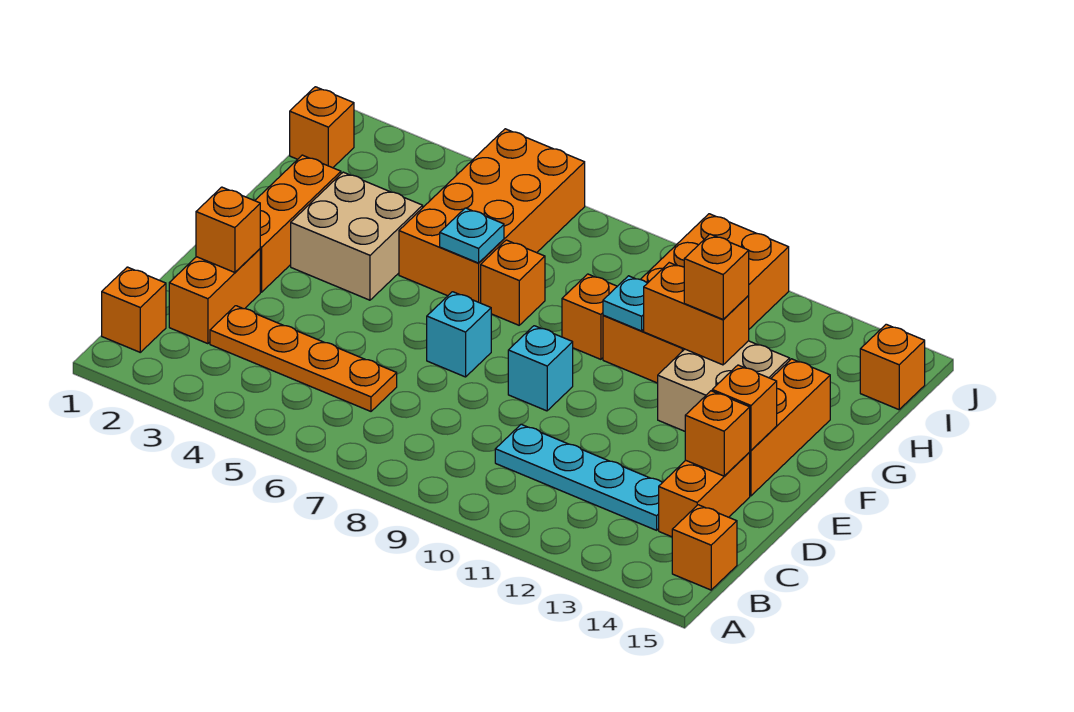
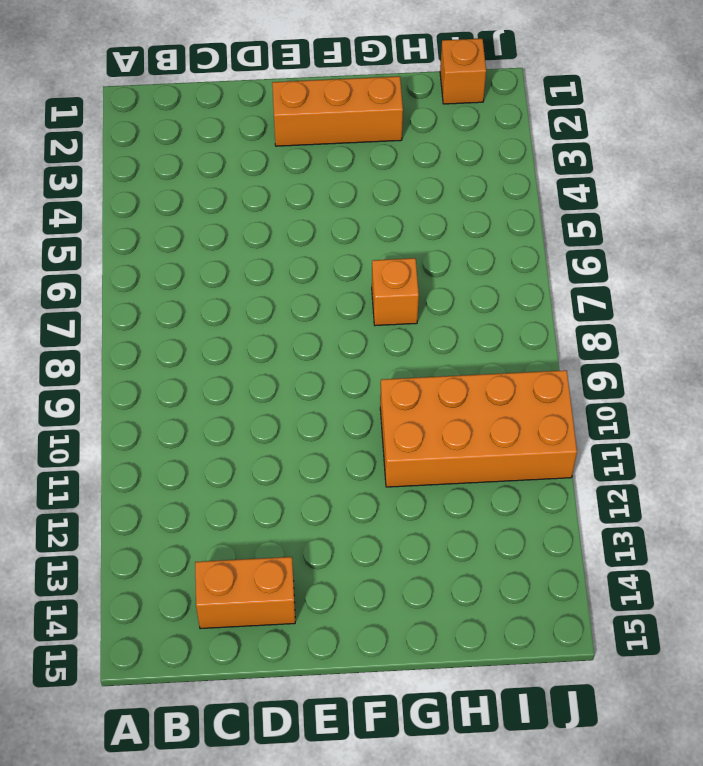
none -> orange 1x1 brick [102,267,166,352]
none -> orange 1x1 brick [672,505,737,590]
none -> orange 1x2 brick [169,249,260,344]

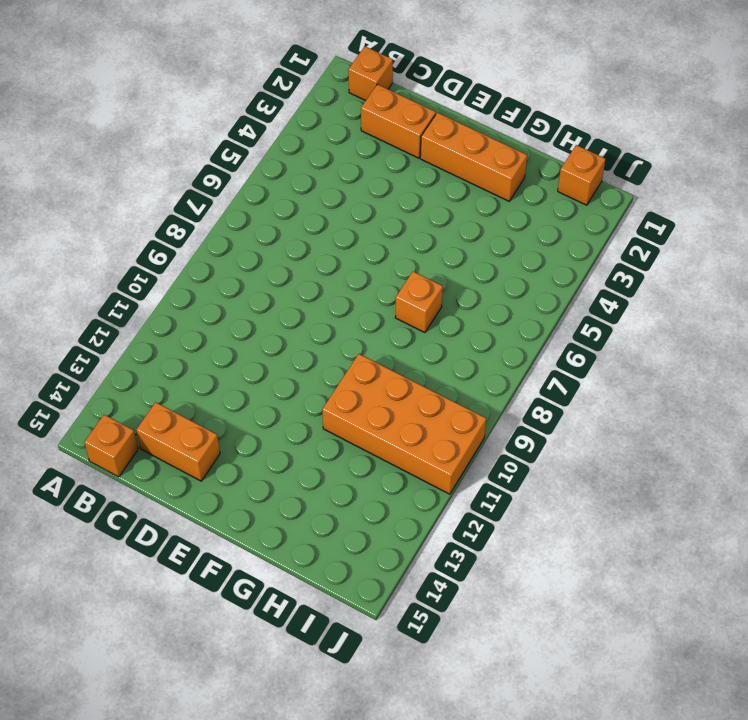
none -> orange 1x4 plate [210,306,397,411]
none -> cyan 1x4 plate [495,424,662,530]
none -> cyan 1x1 brick [427,292,491,377]

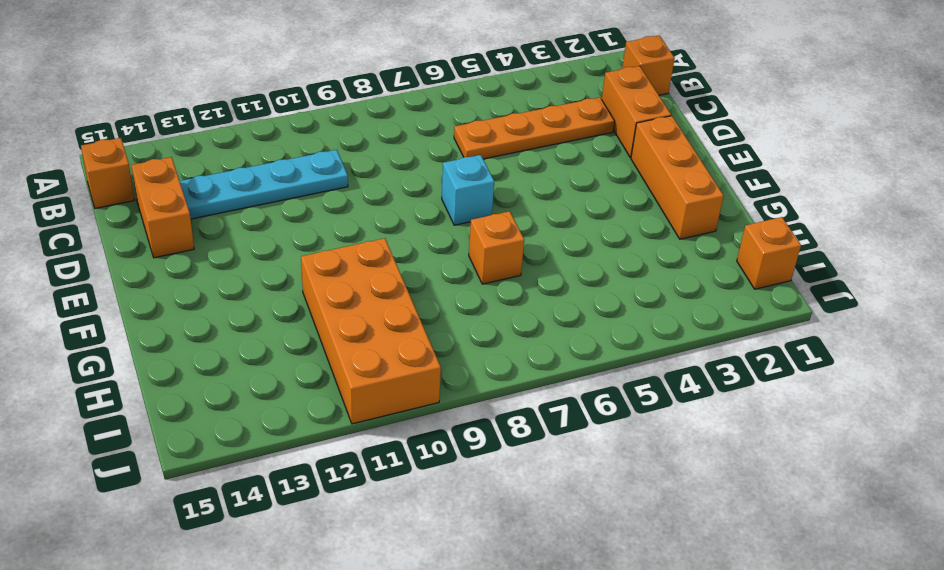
none -> cyan 1x1 brick [508,326,573,411]
none -> orange 1x3 brick [750,359,830,496]
none -> tan 2x2 brick [291,172,423,300]

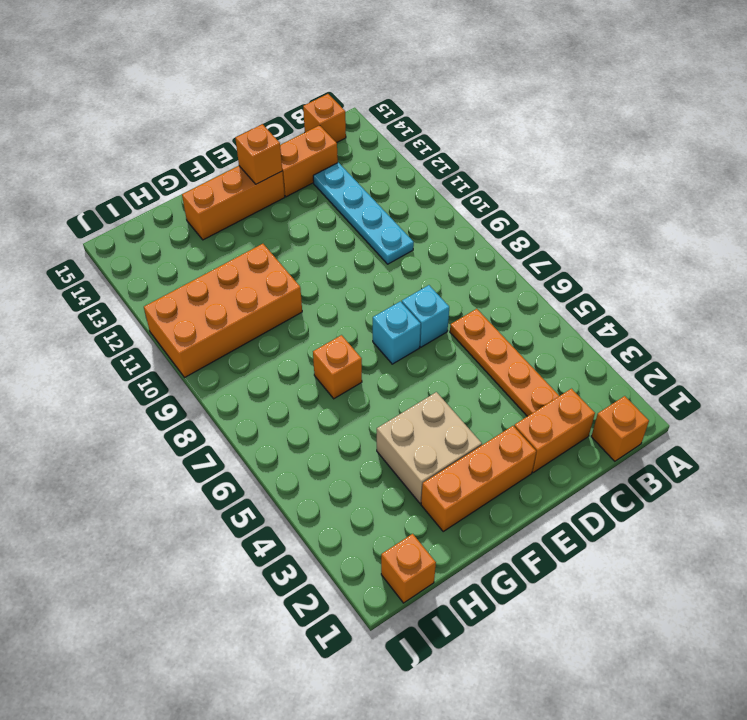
cyan 1x1 brick [402,285,449,347] -> cyan 1x1 brick moved to [508,326,573,411]
none -> tan 2x2 brick [658,341,790,431]
none -> orange 2x4 brick [399,129,585,303]
none -> orange 1x1 brick [562,274,617,359]

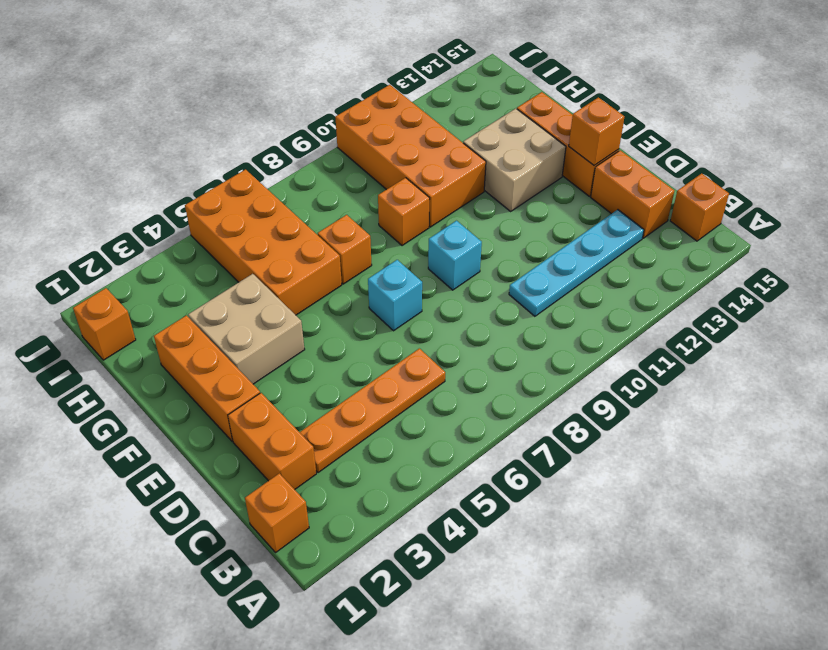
none -> orange 1x1 brick [860,324,925,410]
none -> orange 1x1 brick [196,187,260,272]
none -> orange 1x1 brick [685,391,750,476]

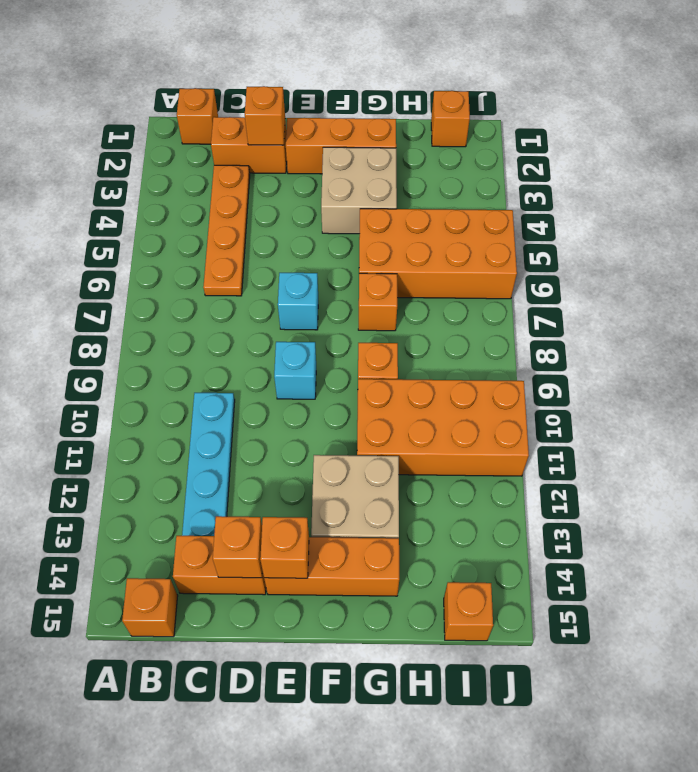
none -> cyan 1x1 plate [440,208,504,263]
none -> cyan 1x1 plate [603,276,647,331]
none -> orange 1x2 brick [644,263,749,365]

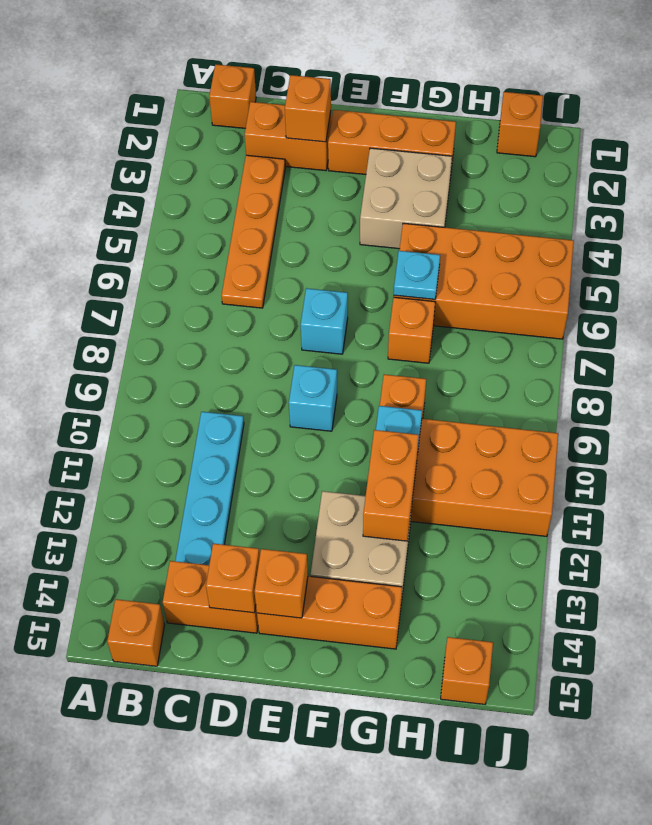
none -> orange 1x1 brick [684,234,749,320]

